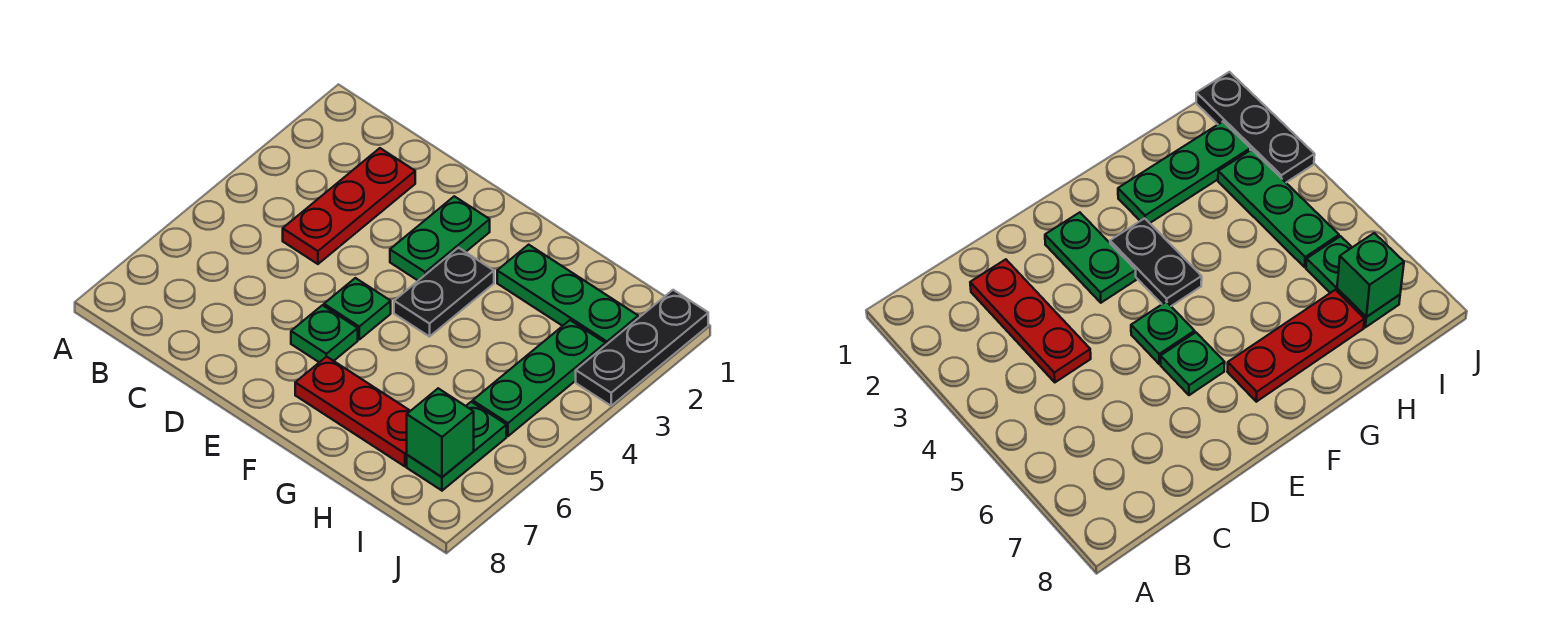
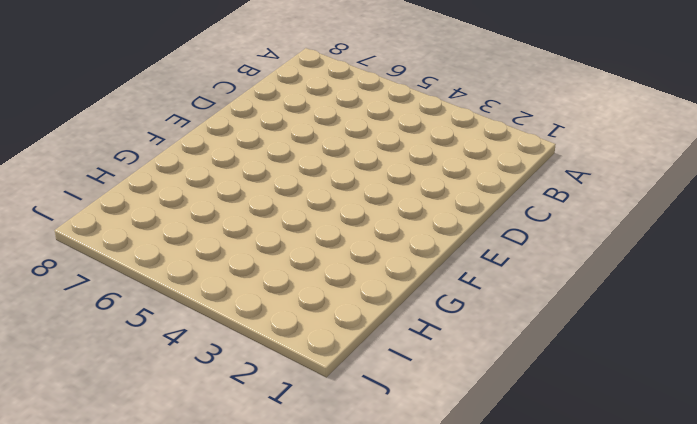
none -> red 1x3 plate [283,148,415,264]
none -> green 1x2 plate [390,196,490,281]

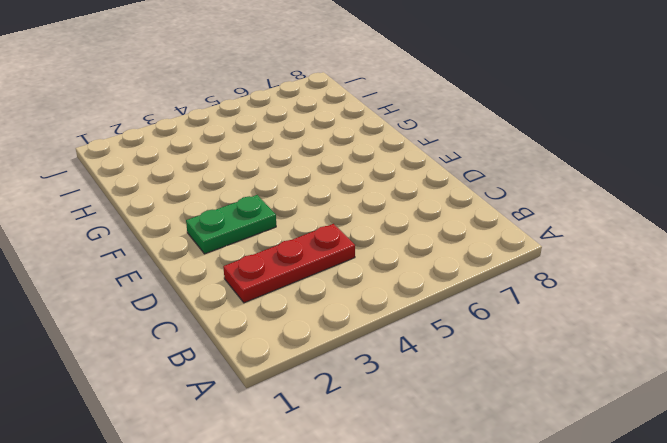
none -> green 1x1 plate [324,278,391,339]
none -> green 1x1 plate [291,305,358,362]

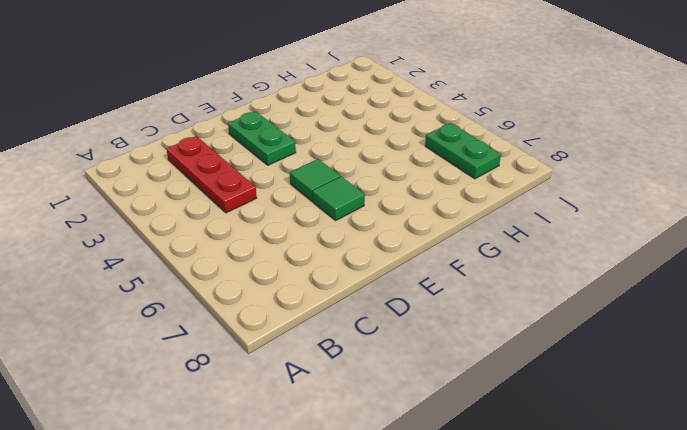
green 1x1 tile [290,159,340,201] -> green 1x1 plate [324,278,391,339]
green 1x1 tile [313,176,365,220] -> green 1x1 plate [291,305,358,362]
none -> black 1x2 plate [394,248,494,337]
none -> red 1x3 plate [295,357,410,466]

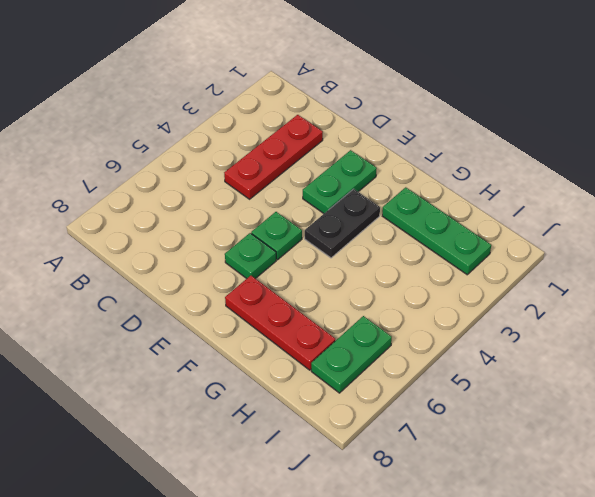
none -> green 1x3 plate [473,320,605,436]
none -> black 1x3 plate [576,290,708,406]

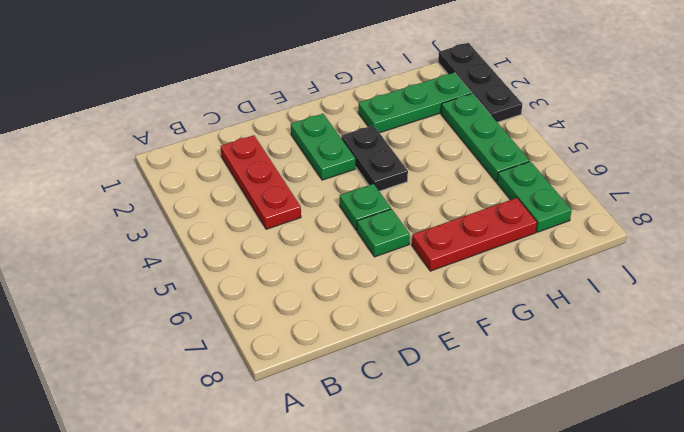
none -> green 1x1 brick [407,388,474,477]

